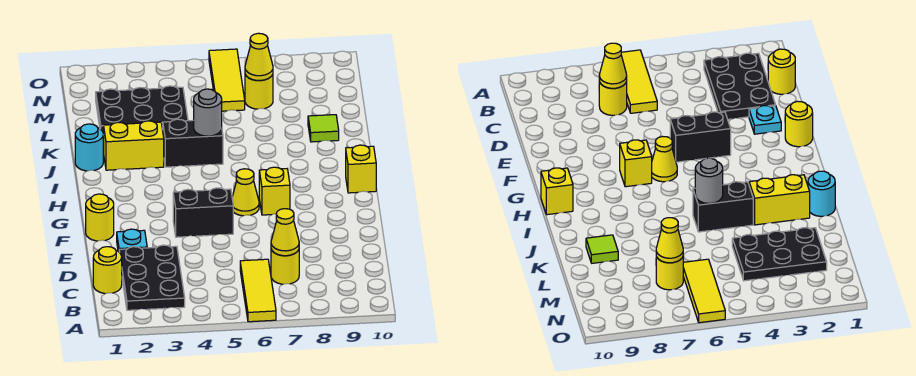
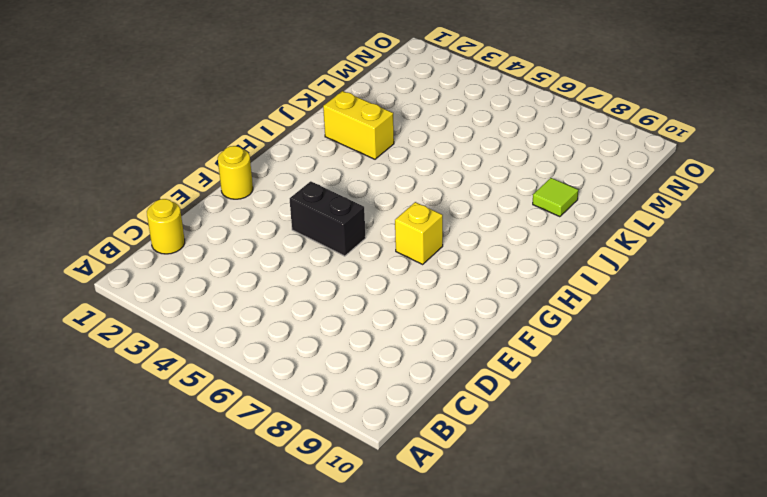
none -> yellow 1x3 tile [240,259,276,322]
none -> black 2x3 plate [119,245,185,310]
none -> yellow 1x1 round brick [271,249,299,284]

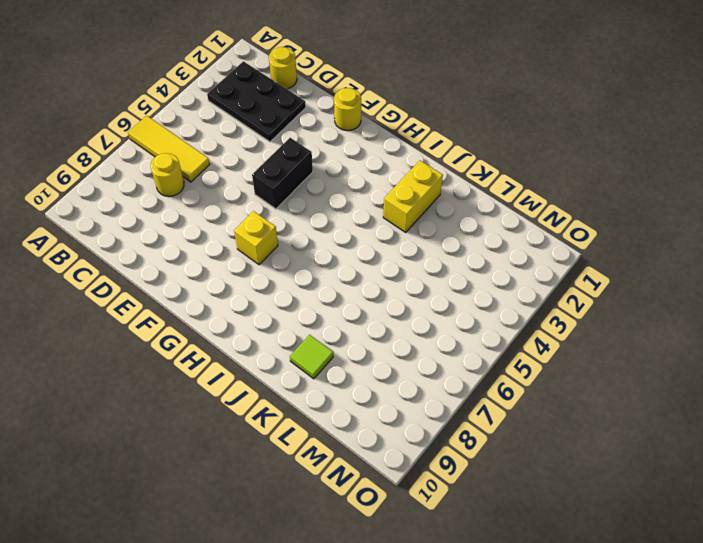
none -> cyan 1x1 plate [117,229,147,252]
none -> yellow 1x1 cone [232,169,259,216]
none -> yellow 1x1 brick [346,145,376,193]

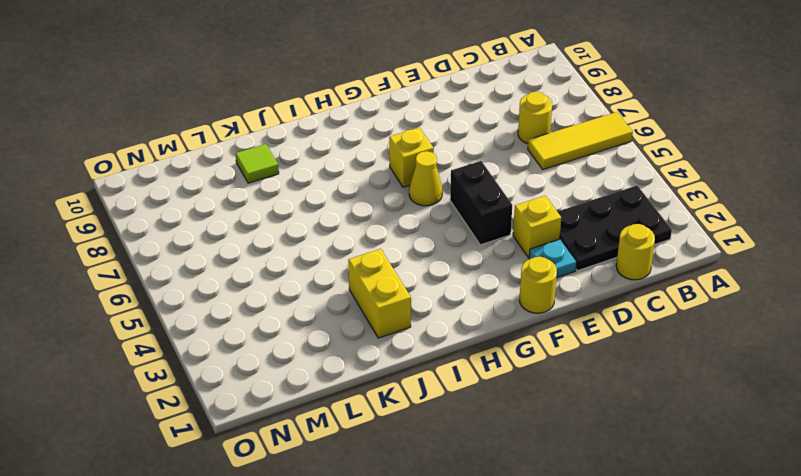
yellow 1x1 brick [513,196,561,258] -> yellow 1x1 brick moved to [346,145,376,193]
none -> cyan 1x1 round brick [75,124,103,171]
none -> black 1x2 brick [163,119,223,167]
none -> black 2x3 plate [96,86,188,135]

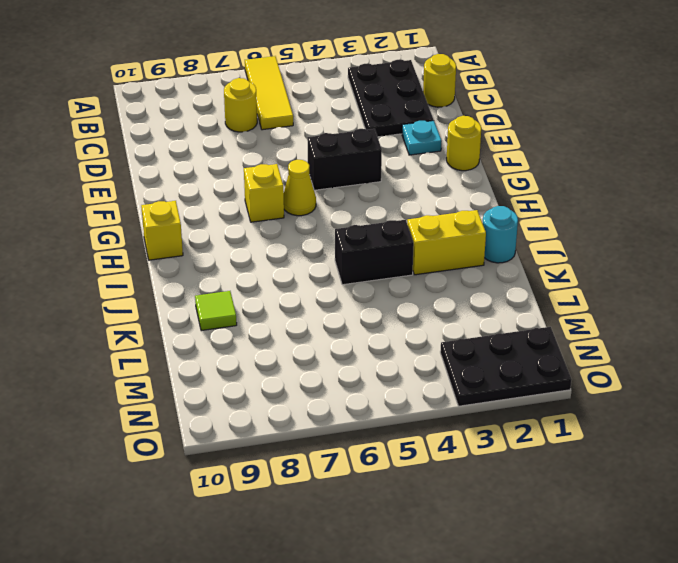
black 2x3 plate [440,327,572,406] -> black 2x3 plate moved to [96,86,188,135]
none -> yellow 1x3 tile [209,49,245,111]
none -> yellow 1x1 round brick [245,75,273,109]
none -> yellow 1x1 cone [271,209,299,256]

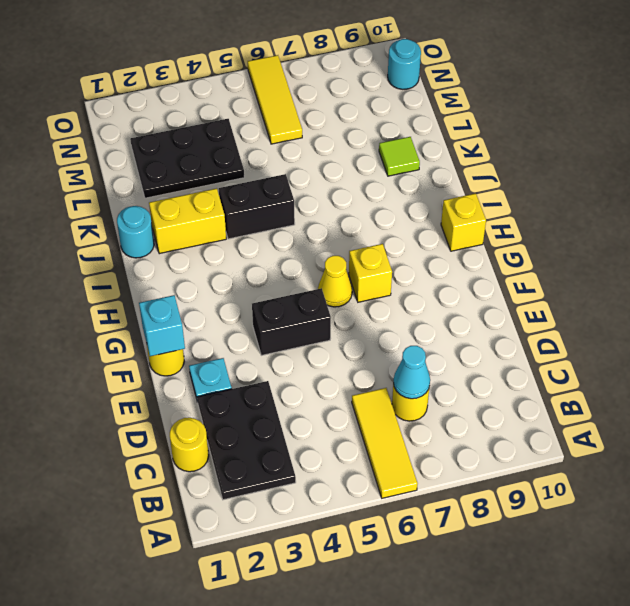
cyan 1x1 cone [393,346,430,399] -> yellow 1x1 cone [271,209,299,256]
cyan 1x1 brick [139,295,185,356] -> none
cyan 1x1 round brick [388,39,421,89] -> none
none -> yellow 1x1 round brick [245,75,273,109]
none -> grey 1x1 round brick [194,89,222,136]
none -> yellow 1x1 cone [245,33,273,81]

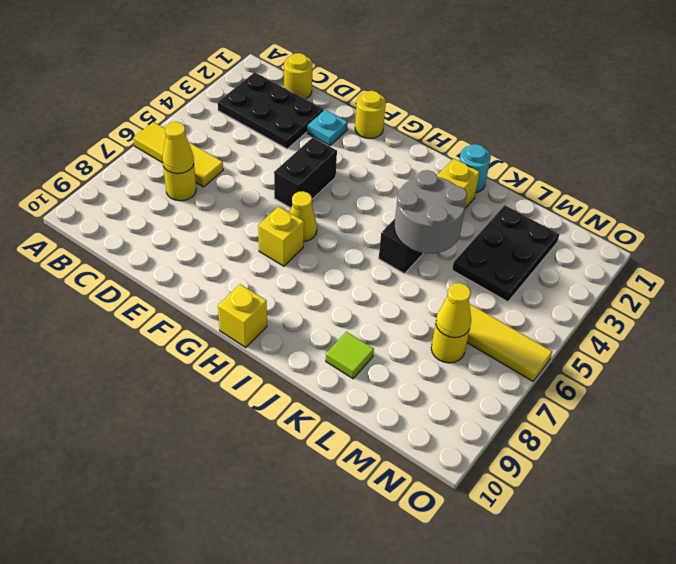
grey 2x2 round brick [394,170,467,253] -> grey 1x1 round brick [194,89,222,136]

